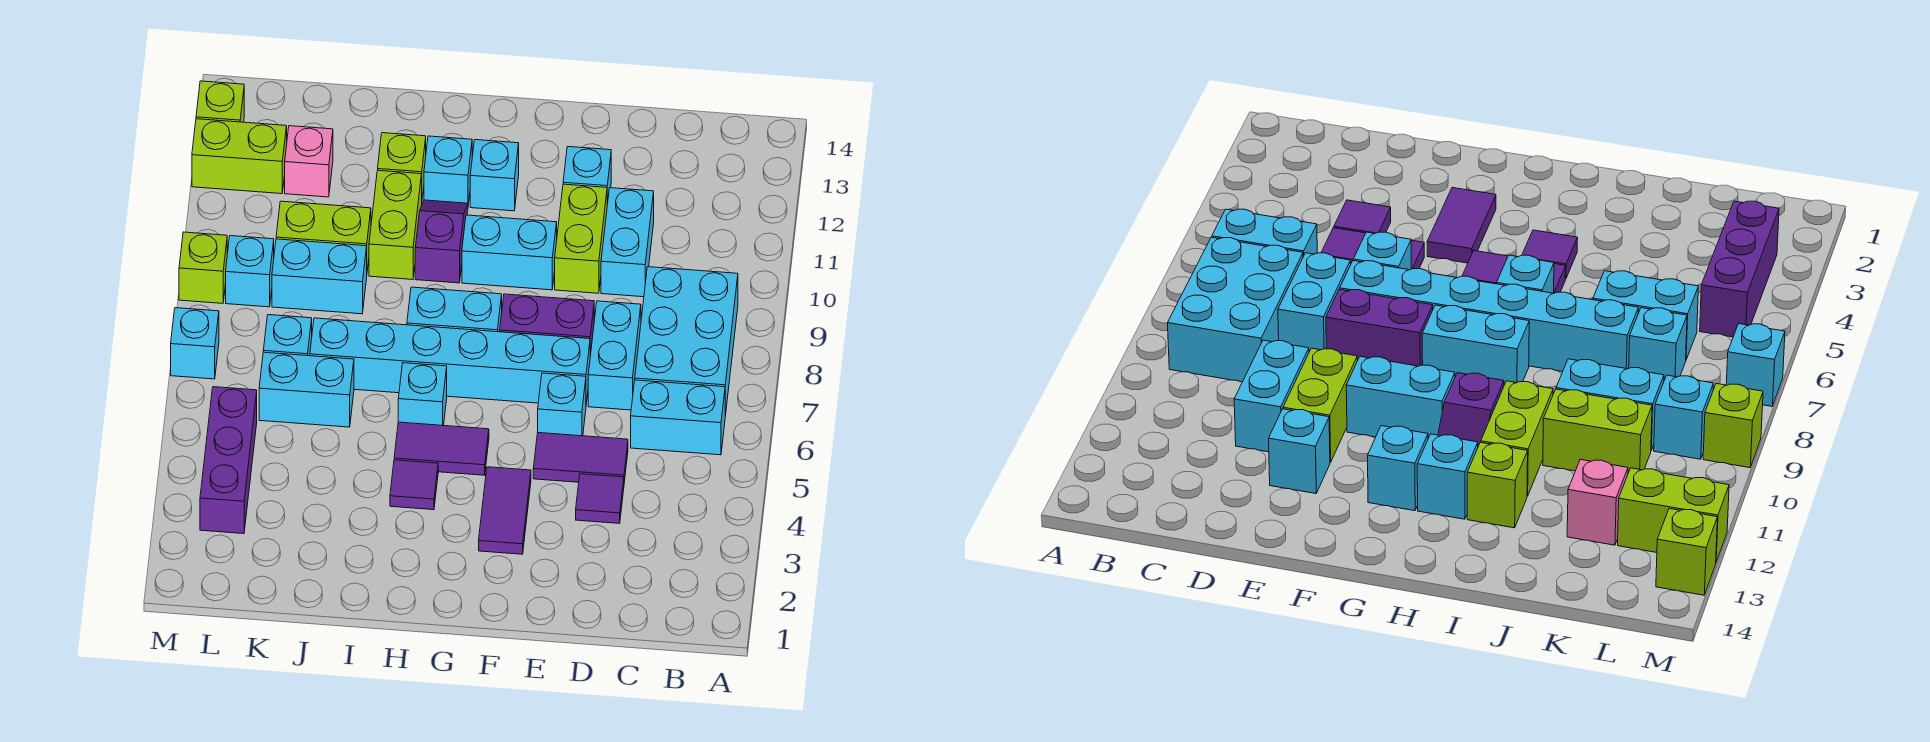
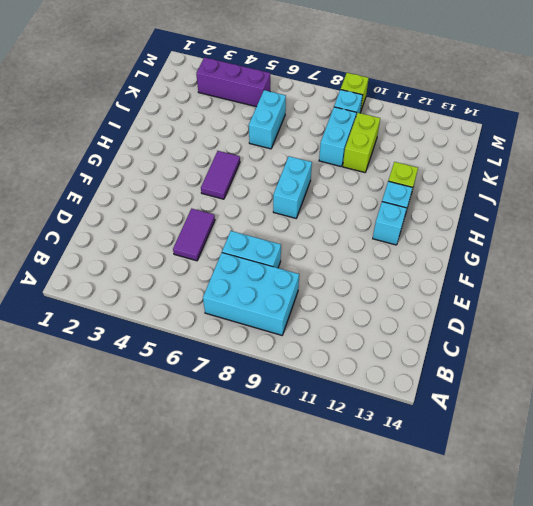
none -> cyan 1x2 brick [631,380,725,455]
none -> purple 1x1 tile [576,474,624,523]
none -> cyan 1x2 brick [601,188,654,297]
none -> cyan 1x1 brick [538,373,586,436]

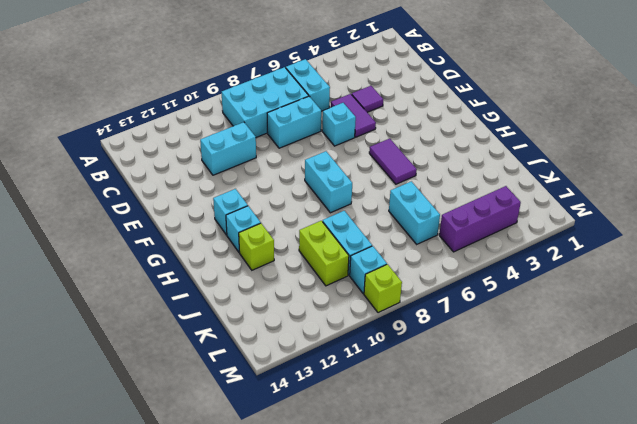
none -> cyan 1x6 brick [310,318,590,404]
none -> purple 1x2 brick [500,294,594,356]
none -> lime 1x2 brick [555,184,607,293]
none -> cyan 1x1 brick [563,147,611,204]

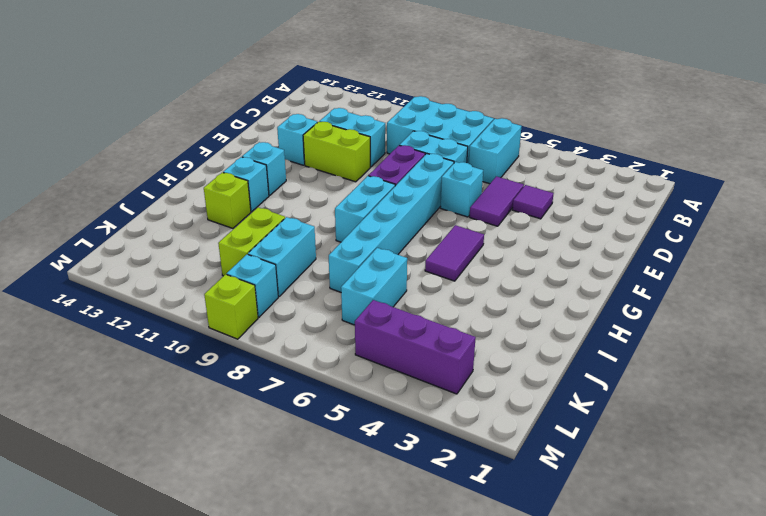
none -> purple 1x2 tile [479,467,531,554]
none -> cyan 1x2 brick [462,215,557,290]
none -> purple 1x1 tile [390,460,438,510]
none -> cyan 1x1 brick [398,363,447,426]

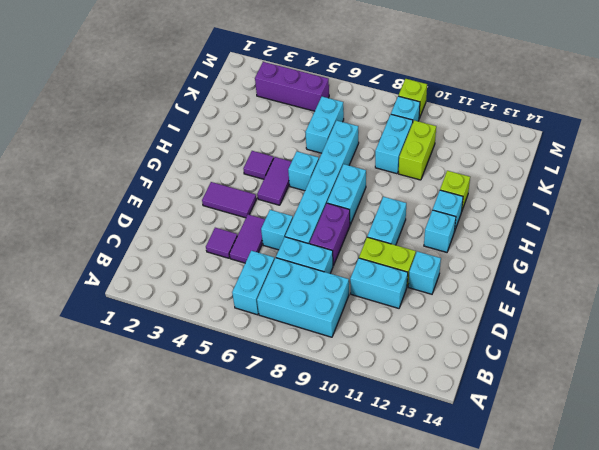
none -> purple 1x2 slope [415,200,468,283]
none -> lime 1x2 brick [369,170,422,280]
none -> cyan 1x1 brick [263,315,312,356]
none -> pink 1x1 brick [285,126,333,197]

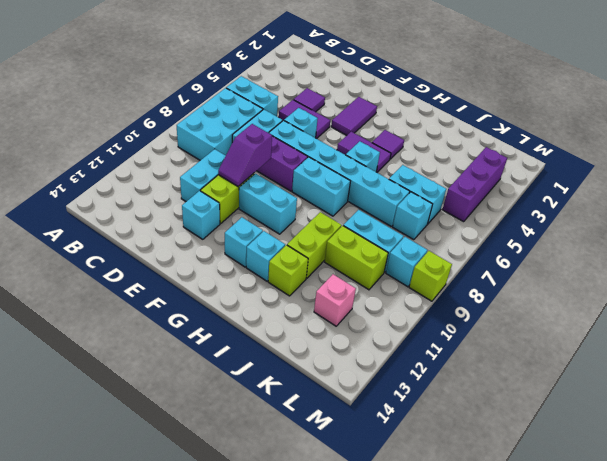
purple 1x2 slope [218,124,272,186] -> purple 1x2 slope moved to [415,200,468,283]
none -> lime 1x2 brick [192,119,287,194]
none -> cyan 1x1 brick [171,308,219,379]
none -> lime 1x1 brick [196,81,244,122]

